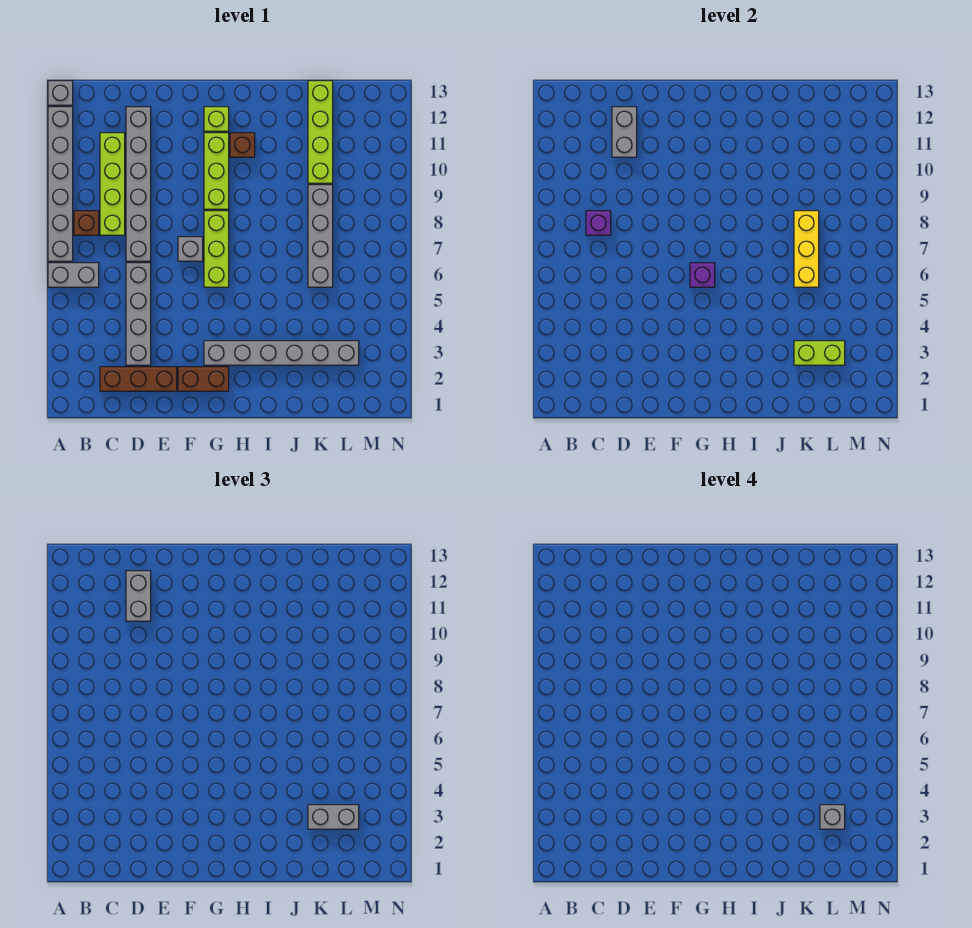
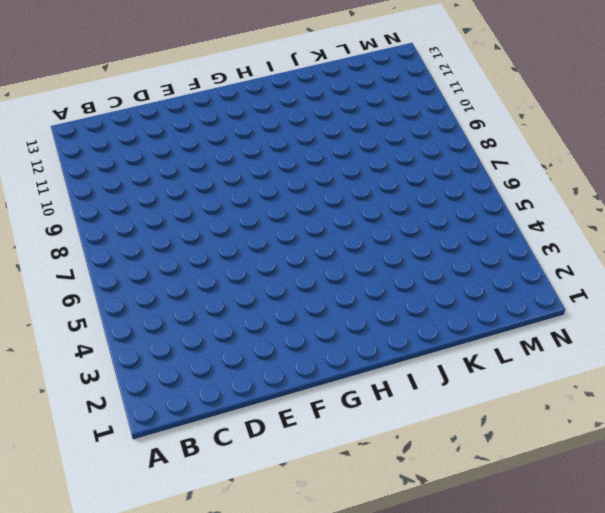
none -> grey 1x2 brick [48,263,99,287]
none -> grey 1x6 brick [48,107,73,261]
none -> grey 1x1 brick [48,81,73,105]

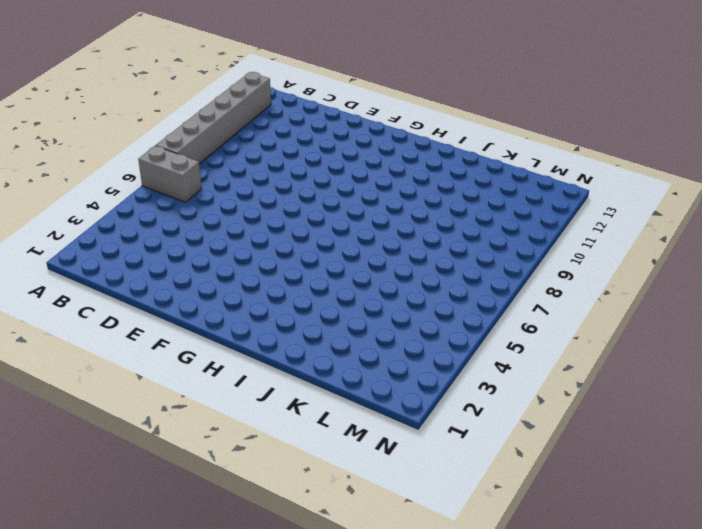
none -> grey 1x1 brick [48,81,73,105]
none -> brown 1x1 brick [74,211,99,235]
none -> brown 1x3 brick [100,367,177,391]

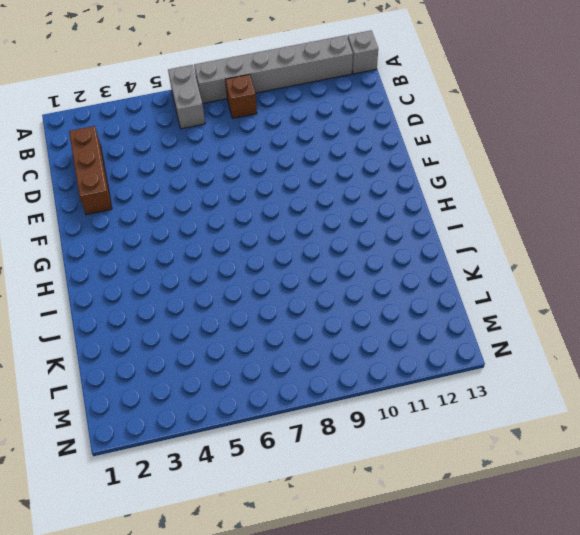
none -> lime 1x4 brick [100,133,125,235]
none -> grey 1x4 brick [126,263,151,365]
none -> grey 1x6 brick [126,107,151,261]

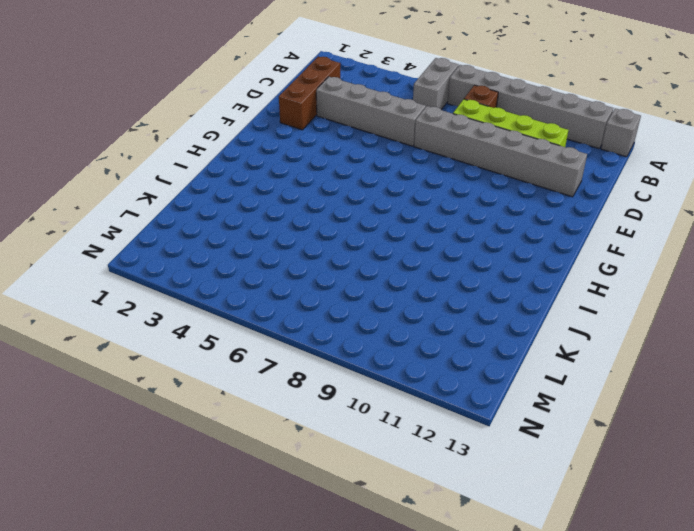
none -> brown 1x2 brick [178,367,229,391]
none -> grey 1x1 brick [178,237,203,261]
none -> grey 1x6 brick [204,341,359,365]

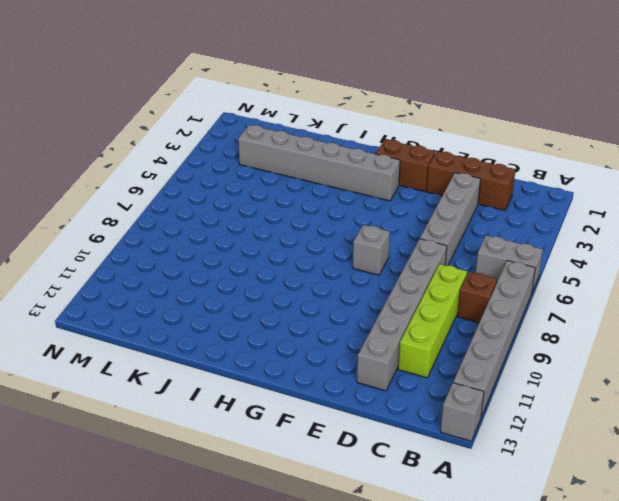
none -> lime 1x3 brick [204,211,229,287]
none -> lime 1x3 brick [204,133,229,209]
none -> lime 1x1 brick [204,107,229,131]

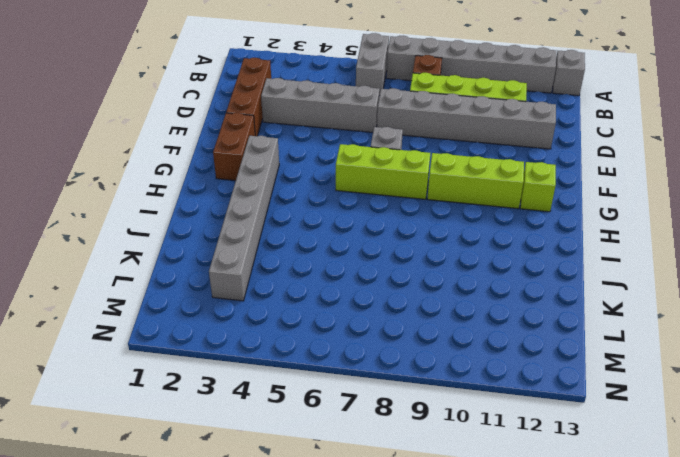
none -> brown 1x1 brick [230,133,255,157]
none -> grey 1x4 brick [308,185,333,287]
none -> lime 1x4 brick [308,81,333,183]

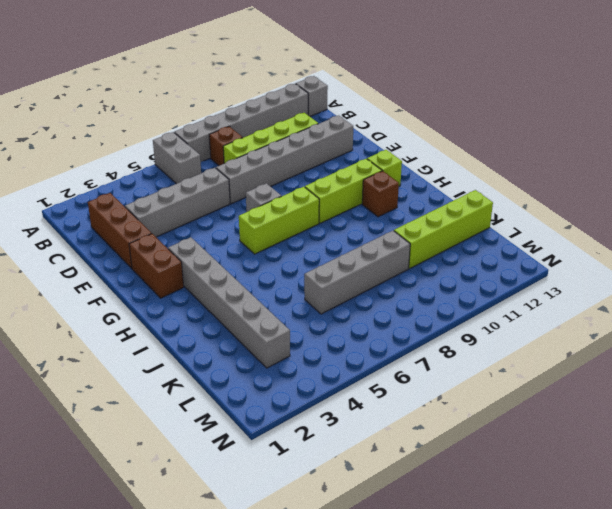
none -> purple 1x1 brick [586,211,611,235]
none -> grey 1x2 brick [612,107,637,157]
none -> purple 1x1 brick [690,263,715,287]

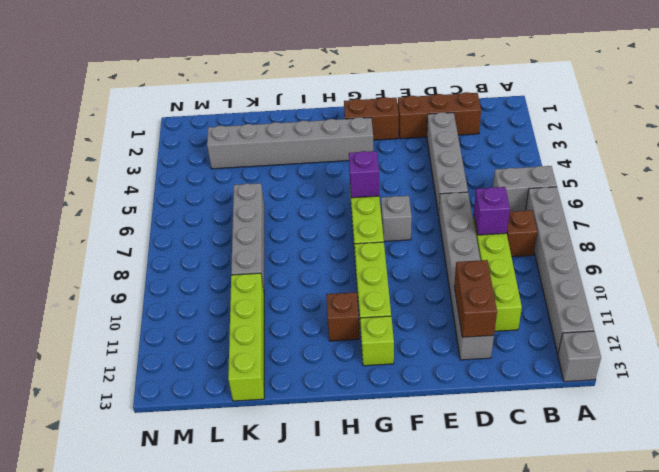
brown 1x2 brick [454,260,497,337] -> grey 1x2 brick [612,107,637,157]
none -> lime 1x2 brick [794,341,845,365]
none -> yellow 1x3 brick [794,211,819,287]
none -> grey 1x2 brick [126,571,151,621]

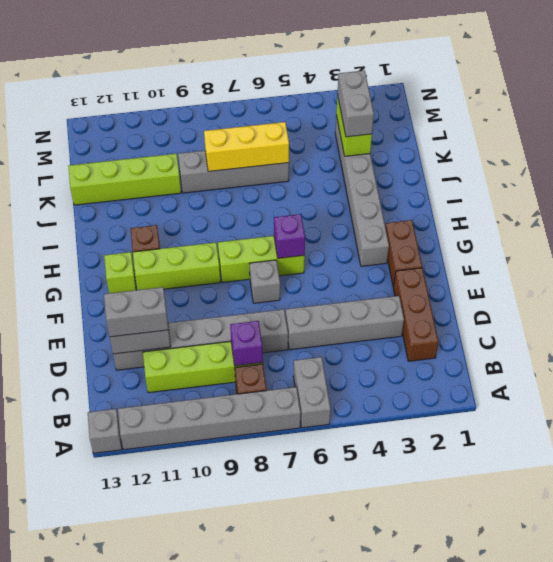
none -> grey 1x1 brick [820,805,845,829]

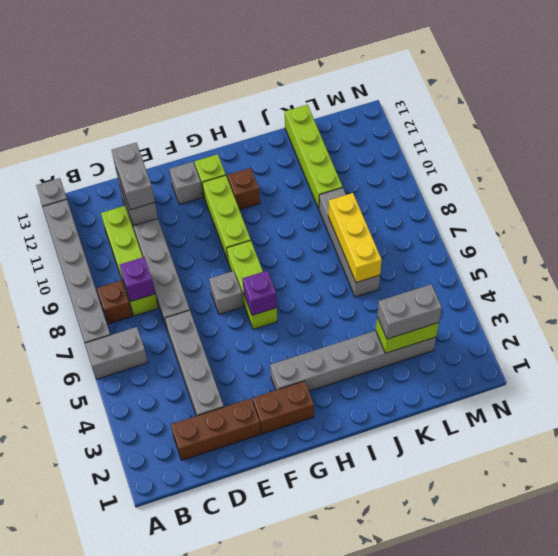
grey 1x1 brick [170,162,203,205] -> grey 1x1 brick moved to [820,805,845,829]

